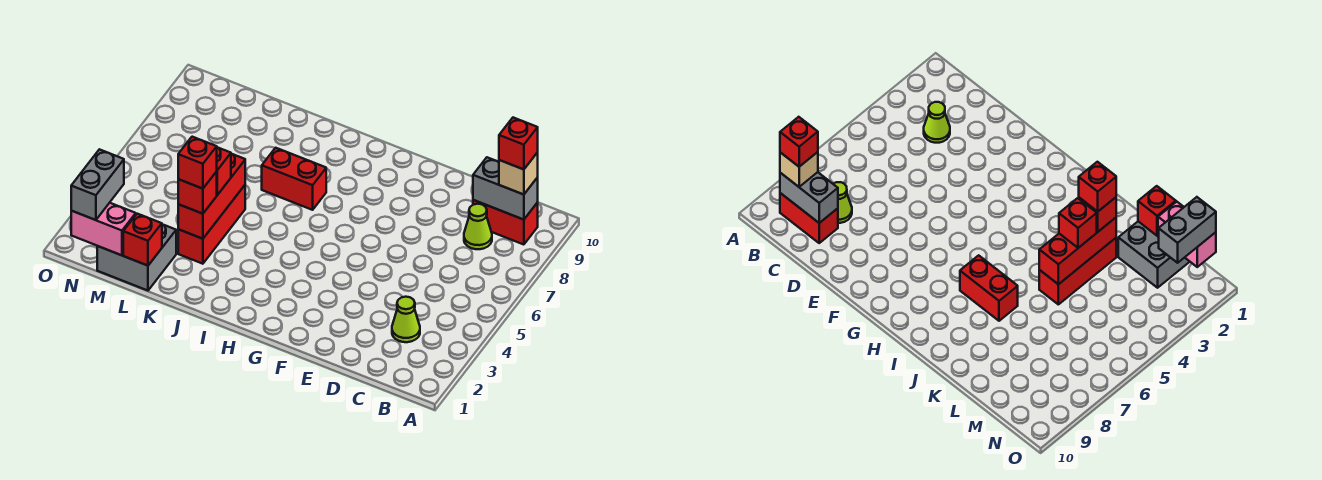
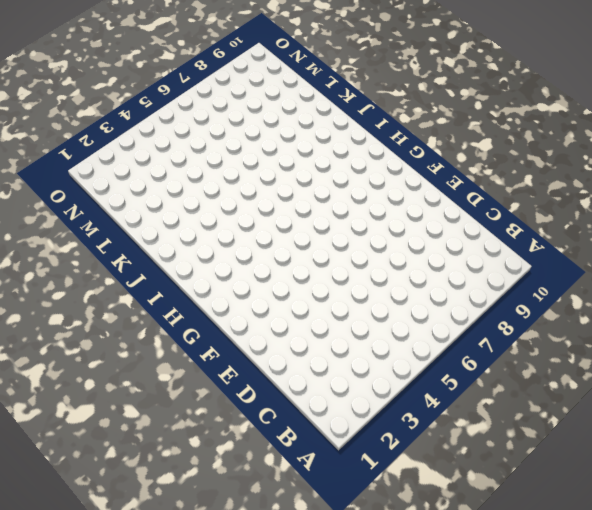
none -> red 1x2 brick [473,200,538,245]
none -> lime 1x1 cone [392,297,420,342]
none -> lime 1x1 cone [464,204,492,249]

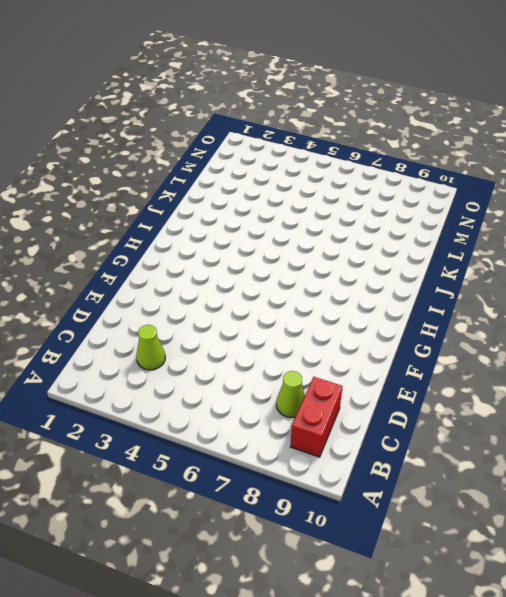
none -> red 1x2 brick [262,148,326,210]
none -> red 1x3 brick [178,185,245,264]
none -> grey 2x2 brick [97,224,176,291]

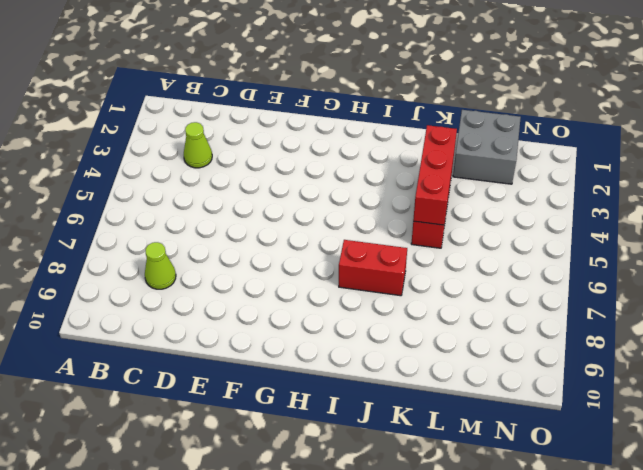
none -> red 1x2 brick [473,200,538,245]
none -> grey 1x2 brick [473,157,538,220]
none -> red 1x1 brick [123,214,162,266]

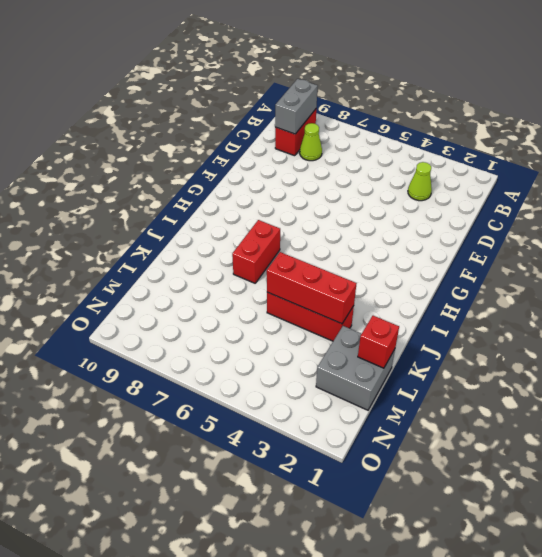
none -> pink 1x2 brick [71,203,136,255]
none -> tan 1x1 brick [499,152,538,195]
none -> red 1x1 brick [178,172,217,214]

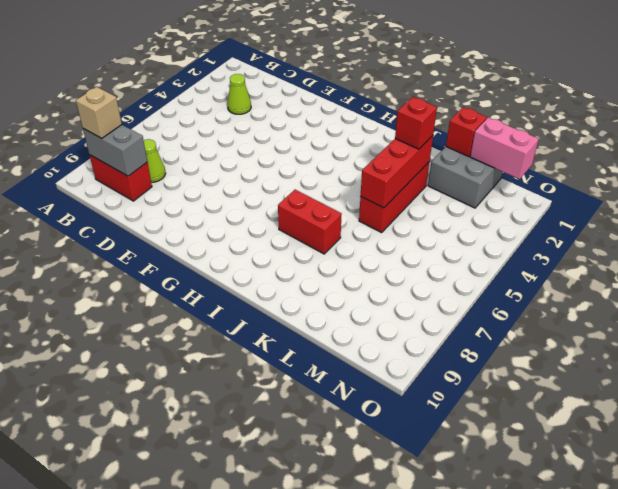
none -> red 1x1 brick [216,147,231,195]
none -> grey 1x2 brick [71,149,124,220]
none -> red 1x1 brick [499,118,538,170]

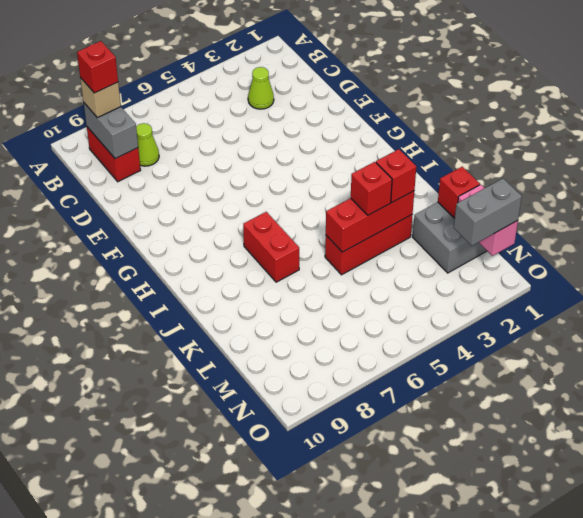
none -> red 1x1 brick [178,137,217,189]

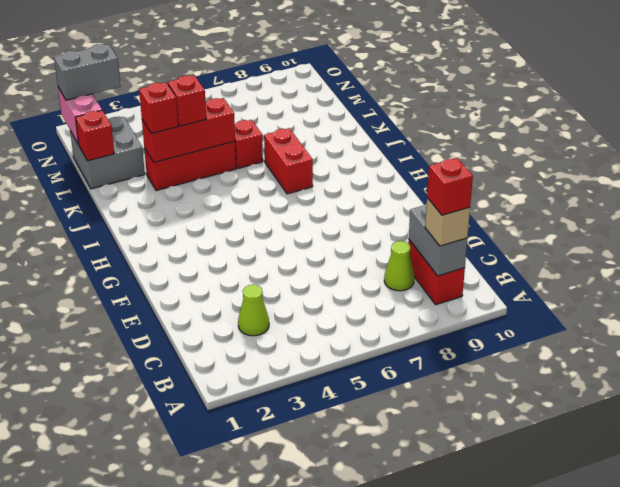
red 1x1 brick [235,120,263,168] -> red 1x1 brick moved to [178,137,217,189]

